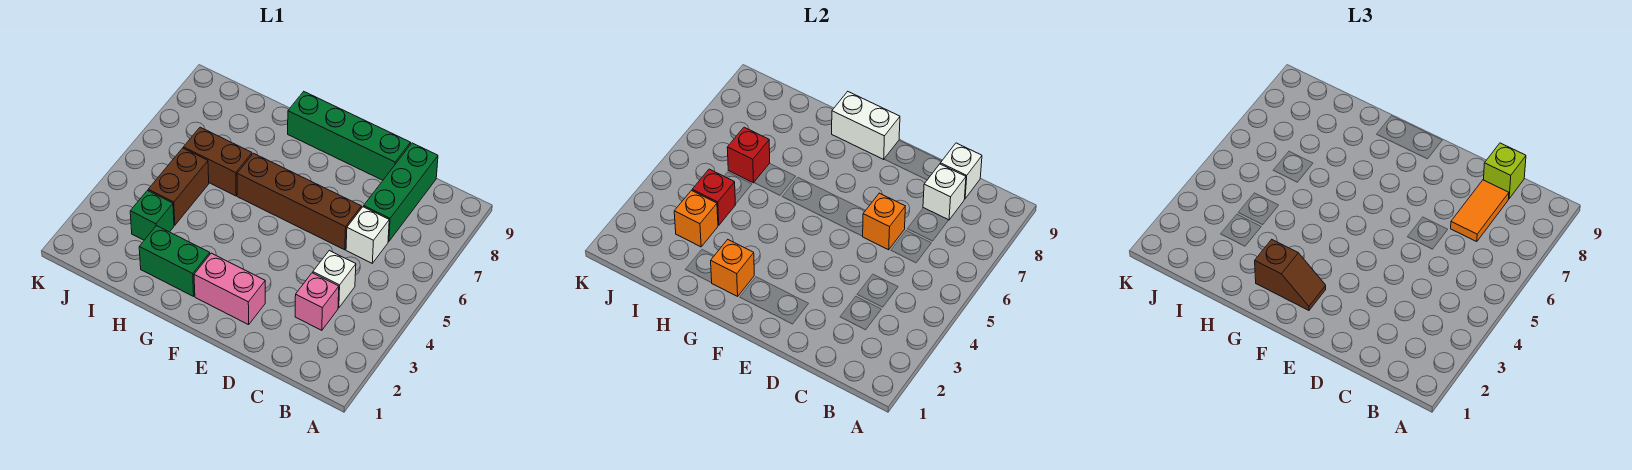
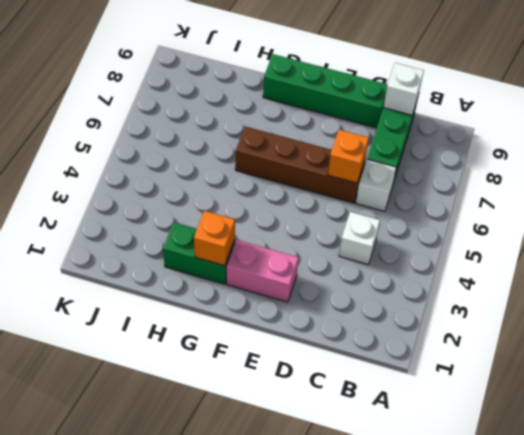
none -> pink 1x1 brick [295,273,339,330]
none -> brown 1x2 brick [183,127,252,196]
none -> green 1x1 brick [130,191,174,240]

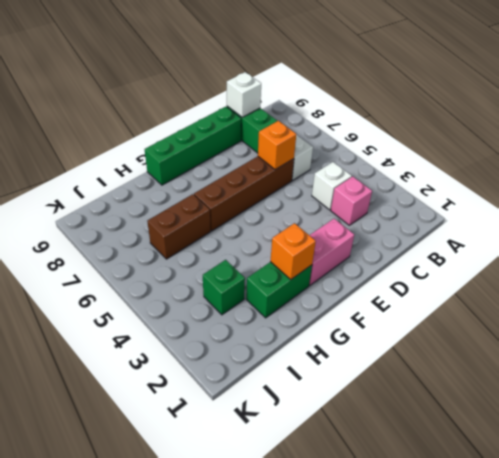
none -> brown 1x2 brick [148,148,209,225]
none -> white 1x1 brick [923,164,966,220]
none -> white 1x2 brick [832,92,900,159]

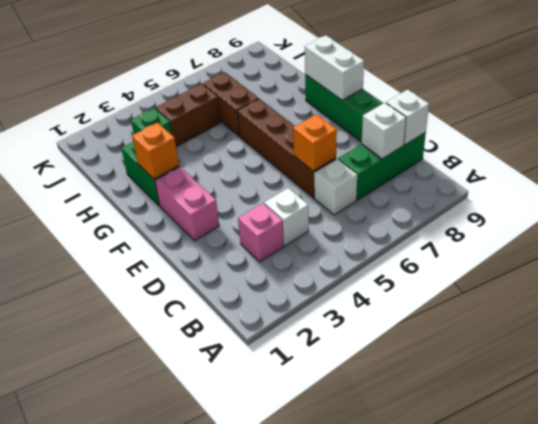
none -> orange 1x1 brick [674,191,718,247]
none -> red 1x1 brick [692,169,735,225]
none -> red 1x1 brick [727,127,770,183]

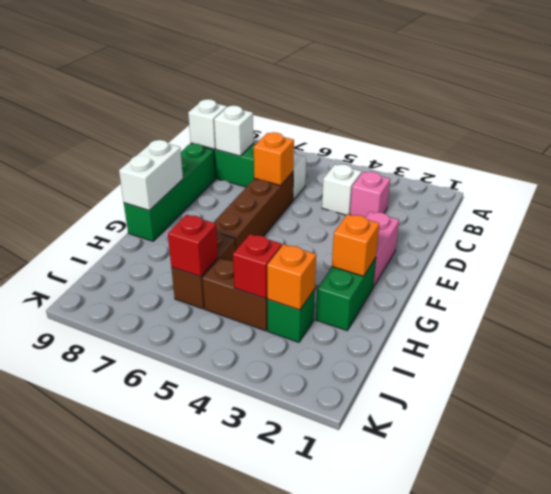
none -> orange 1x2 tile [1451,180,1509,242]
none -> lime 1x1 brick [1484,143,1526,198]
none -> brown 1x2 slope [1255,240,1326,310]

